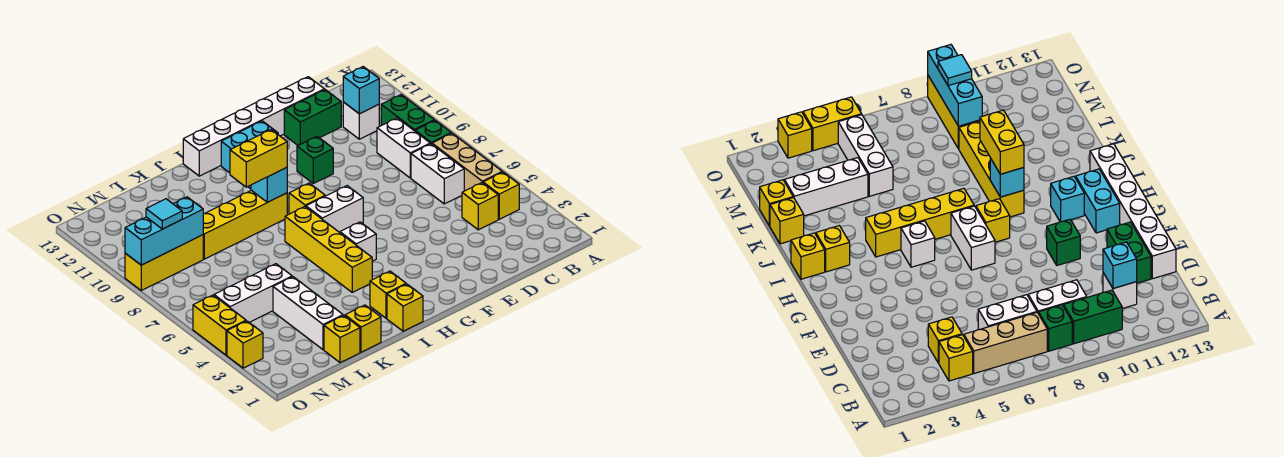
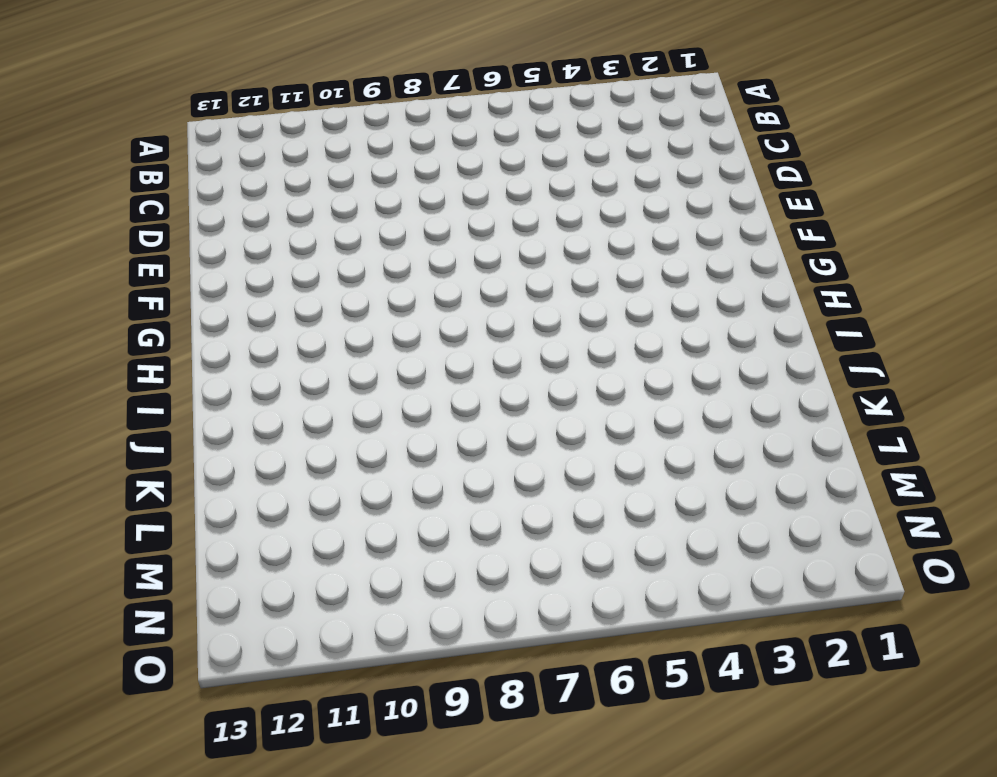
none -> yellow 1x1 brick [483,172,519,219]
none -> tan 1x3 brick [432,133,502,191]
none -> green 1x1 brick [415,120,451,144]
none -> green 1x2 brick [381,95,434,131]

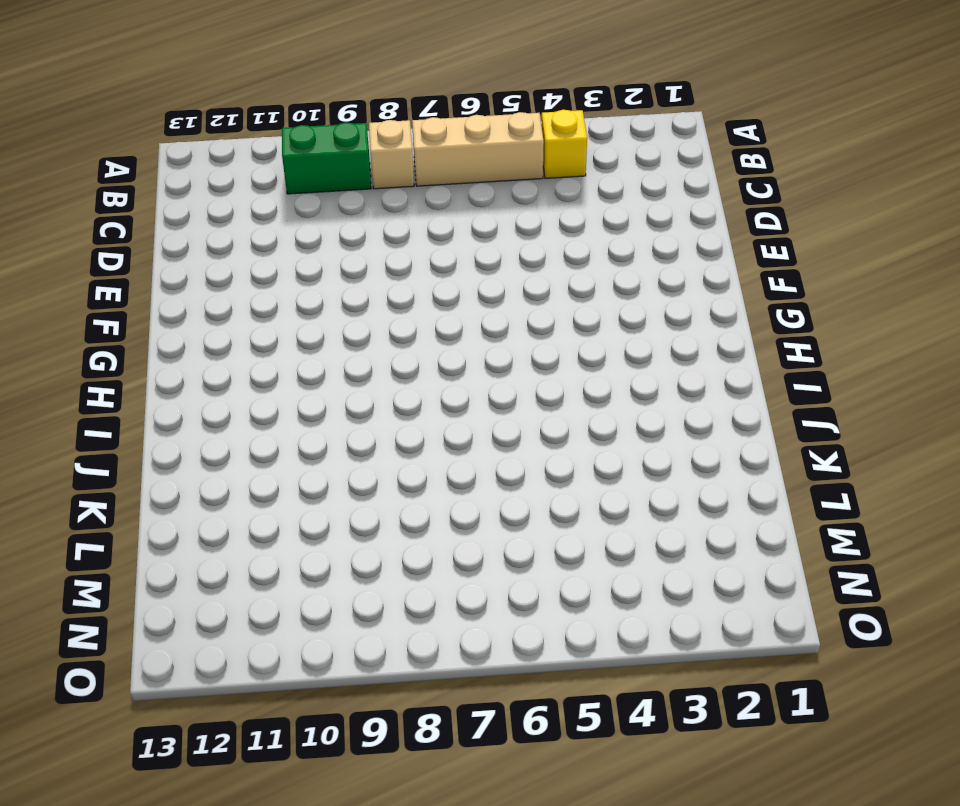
tan 1x1 brick [369,120,414,189] -> green 1x1 brick [415,120,451,144]
none -> yellow 1x1 brick [462,183,498,230]
none -> white 1x2 brick [411,144,464,204]
none -> white 1x2 brick [377,118,430,178]
none -> white 1x1 brick [343,102,379,139]

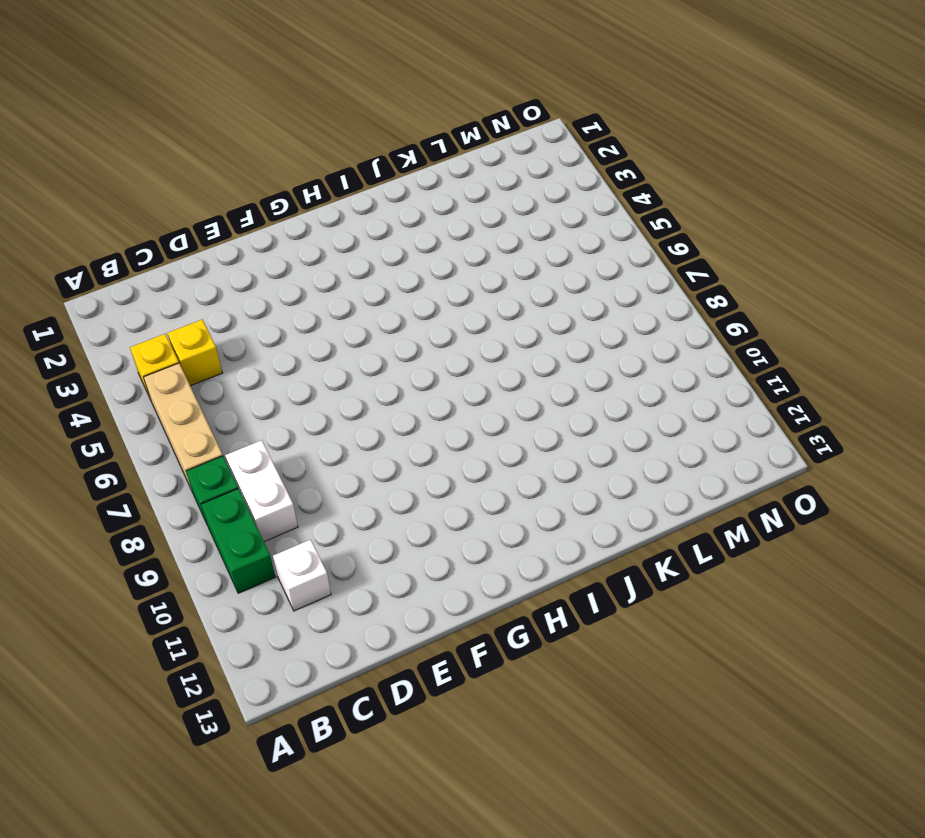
none -> white 1x2 brick [411,144,464,204]
none -> green 1x2 brick [284,90,341,145]
none -> white 1x6 brick [183,77,324,176]
none -> green 1x1 brick [297,136,333,183]

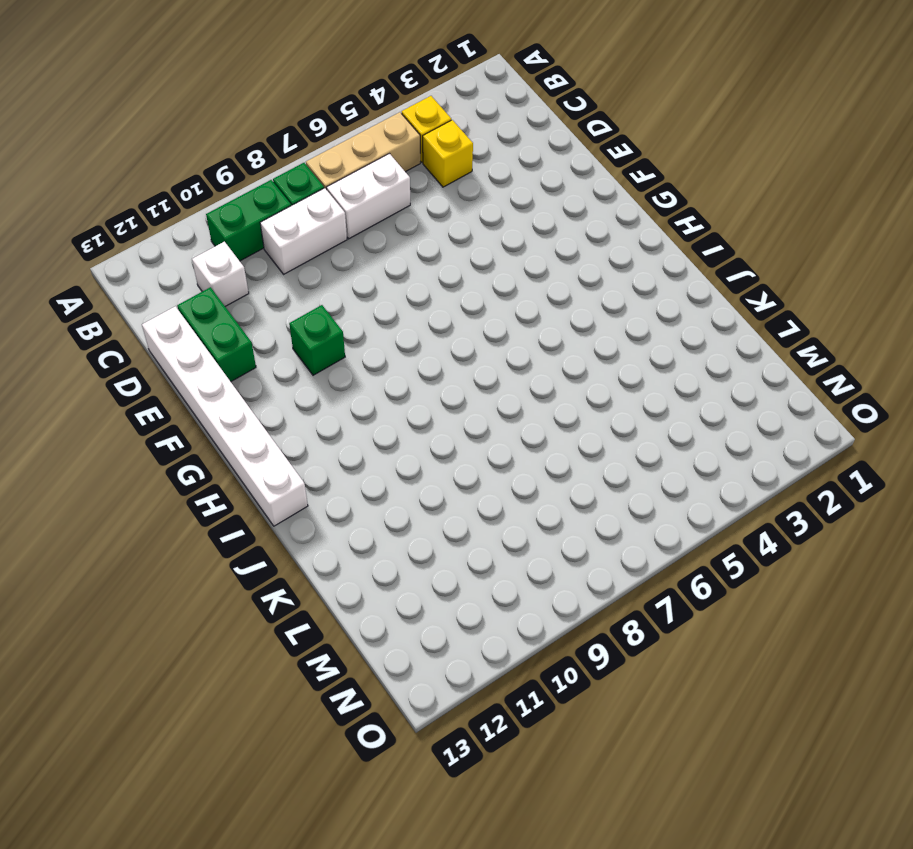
none -> white 1x2 brick [306,186,363,233]
none -> cyan 1x2 brick [221,121,278,173]
none -> white 1x1 brick [340,222,376,261]
none -> yellow 1x1 brick [289,183,325,214]

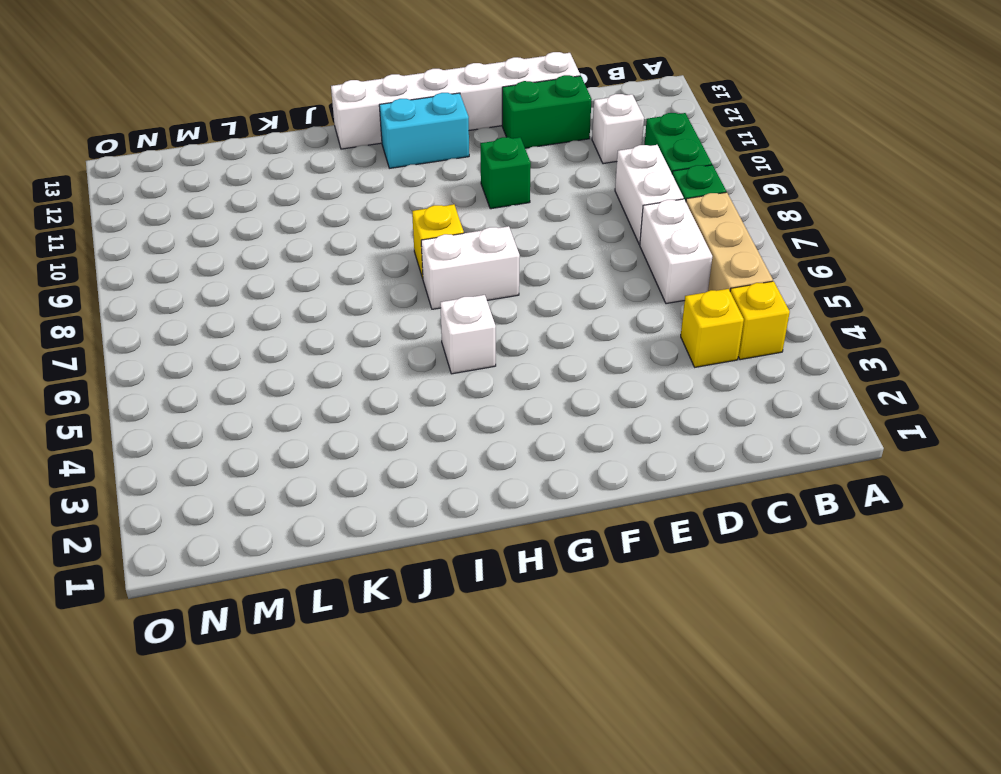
none -> cyan 1x1 brick [1051,177,1084,222]
none -> yellow 1x1 brick [387,284,423,331]
none -> yellow 1x1 brick [370,271,406,318]
none -> yellow 1x4 brick [285,207,372,292]

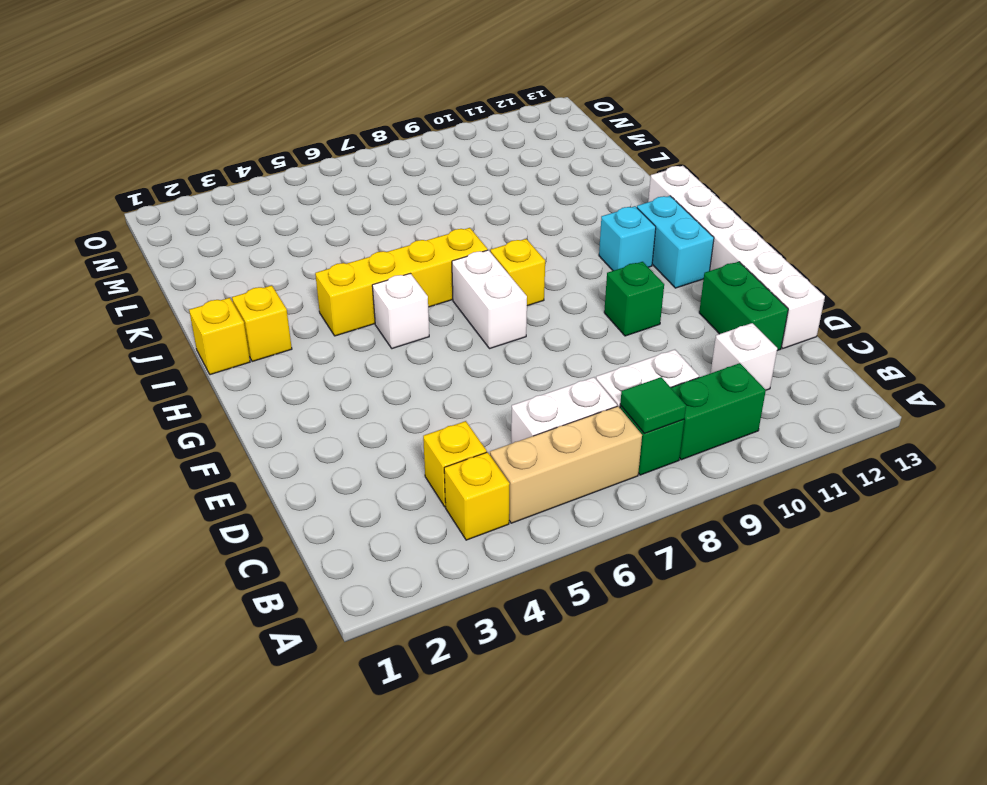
green 1x1 tile [620,377,686,433] -> none
none -> yellow 1x4 brick [203,190,287,259]
none -> yellow 1x1 brick [345,305,381,352]
none -> yellow 1x1 brick [324,316,360,363]
none -> white 1x3 brick [273,277,343,350]

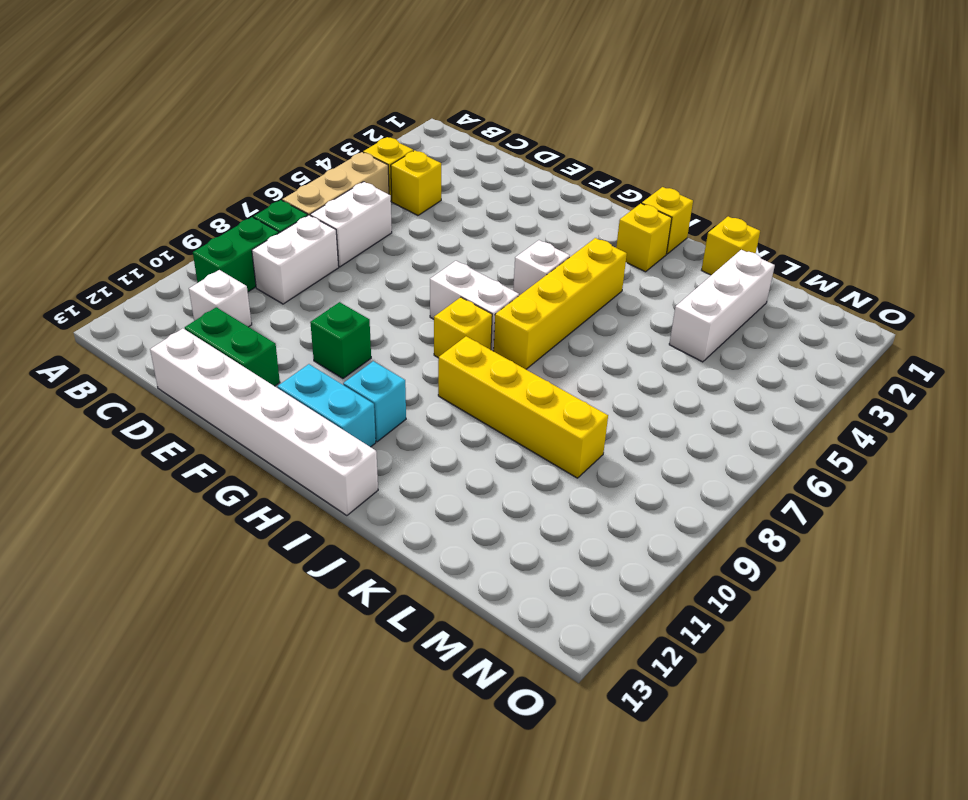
none -> yellow 1x1 brick [324,316,360,363]
none -> white 1x3 brick [214,264,292,322]
none -> yellow 1x3 brick [125,235,203,290]
none -> yellow 1x1 brick [227,321,263,368]

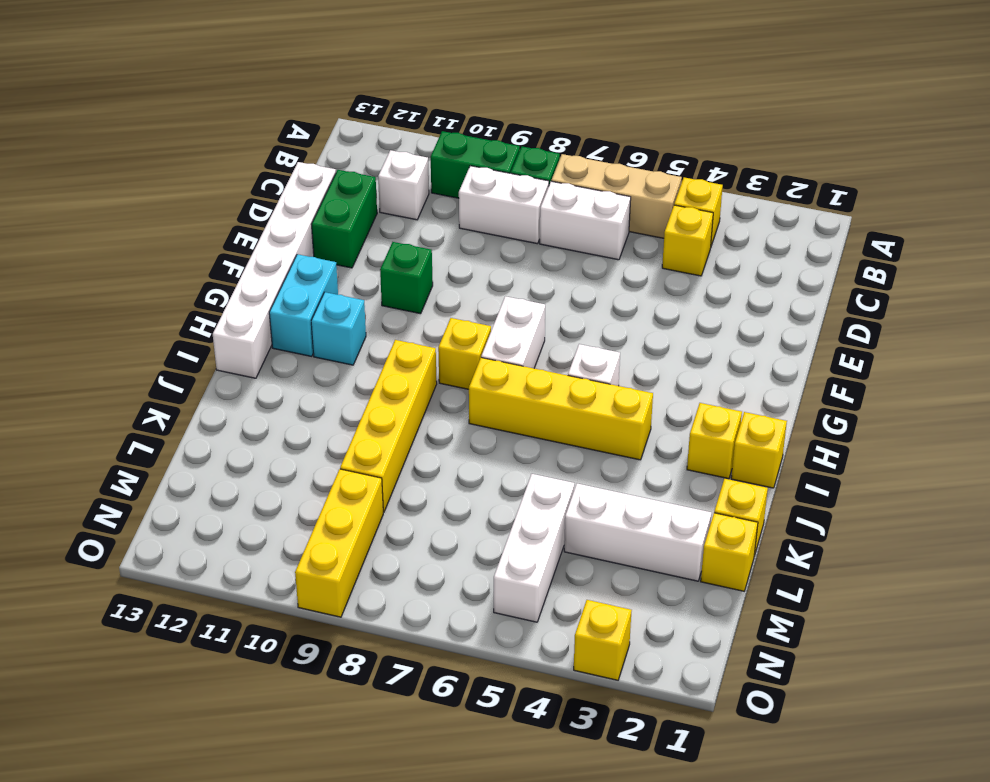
none -> yellow 1x2 brick [193,295,246,355]
none -> cyan 1x1 brick [343,67,379,114]
none -> cyan 1x1 brick [251,167,287,202]
none -> cyan 1x3 brick [125,197,203,265]

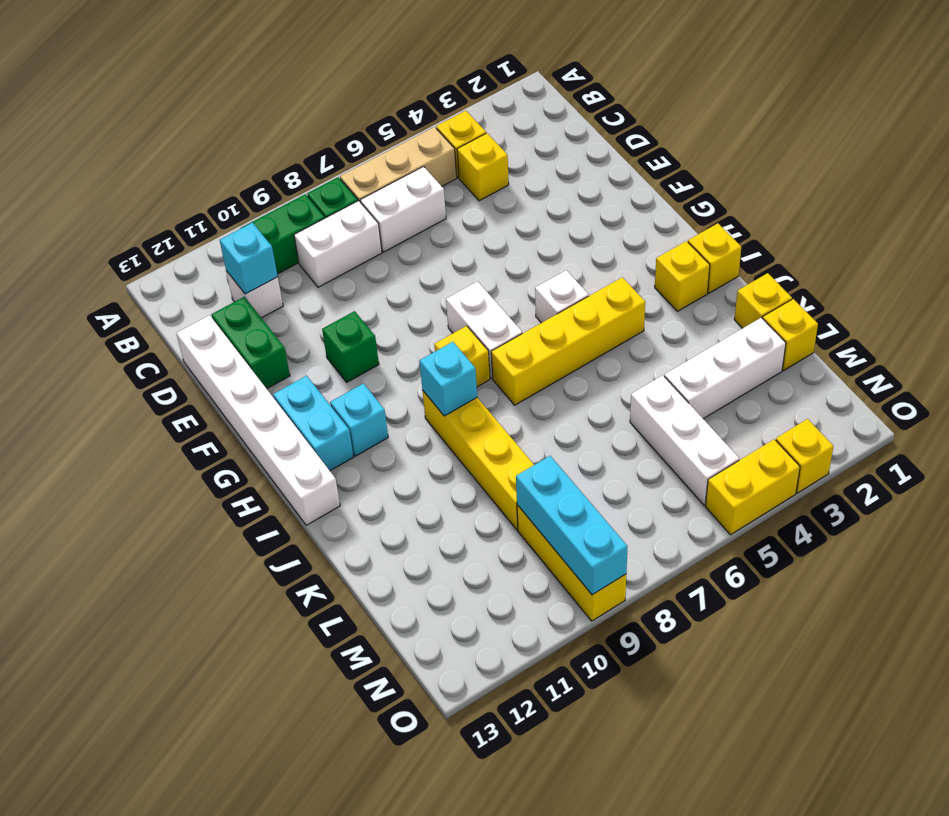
none -> yellow 1x2 brick [230,130,287,187]
none -> cyan 1x1 tile [146,199,182,229]

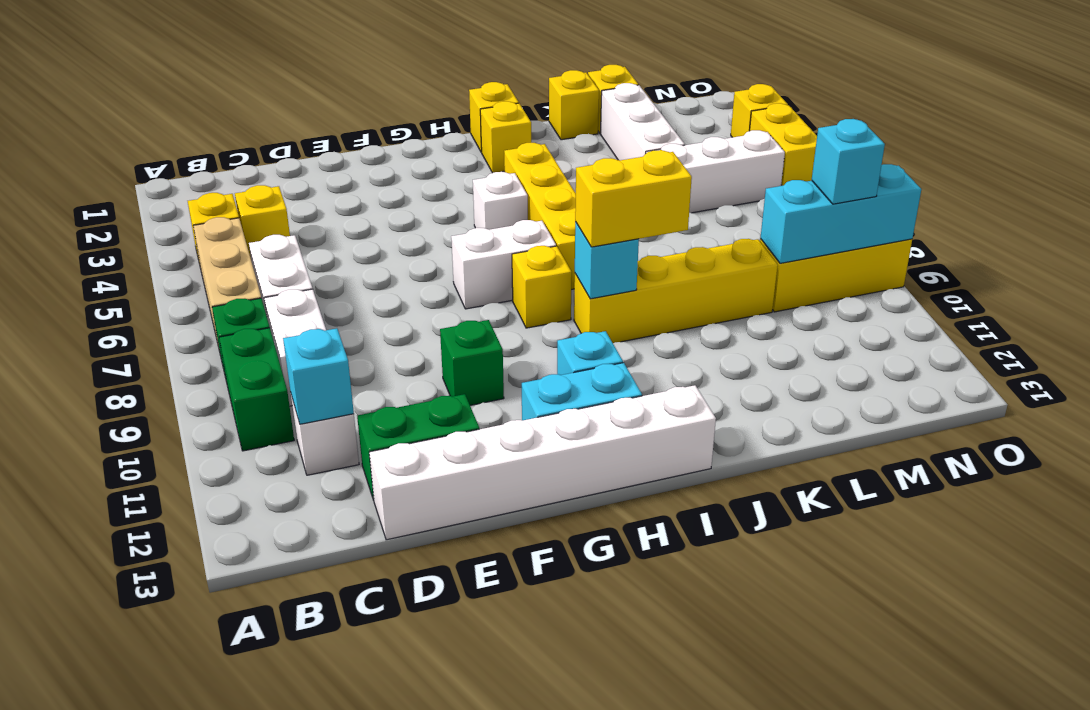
cyan 1x1 brick [812,119,885,204] -> cyan 1x1 tile [146,199,182,229]

